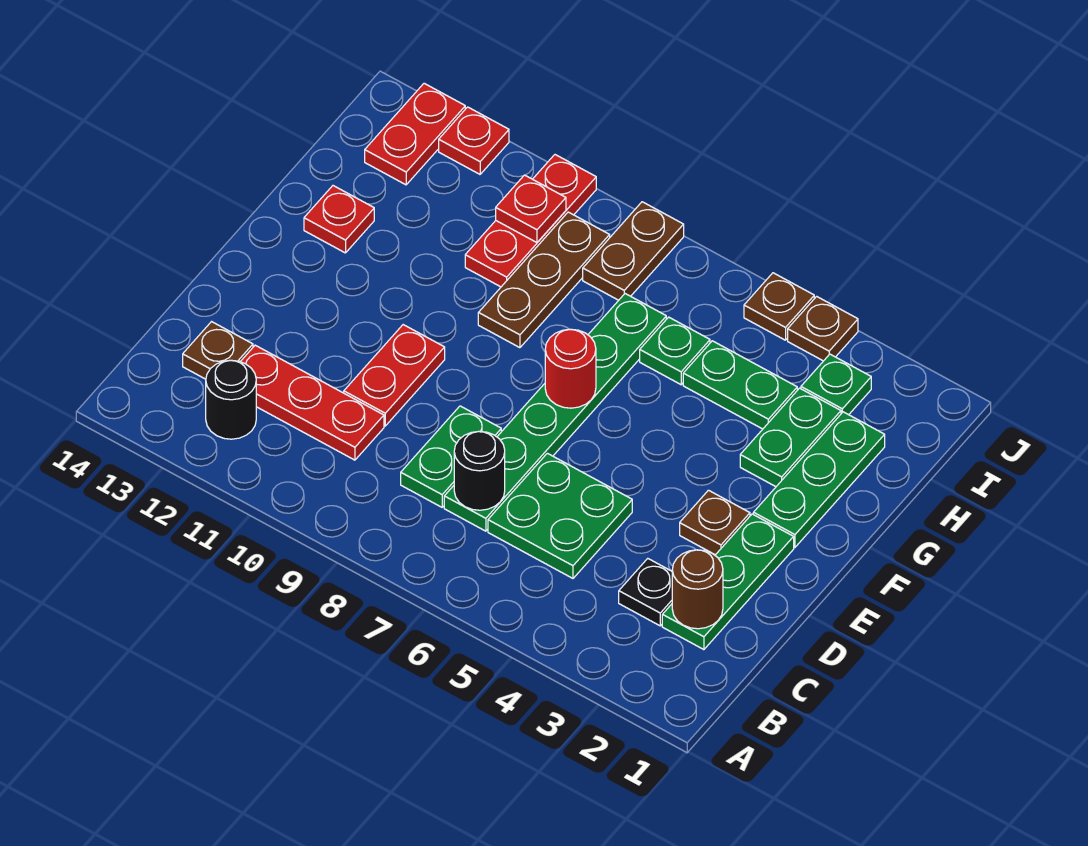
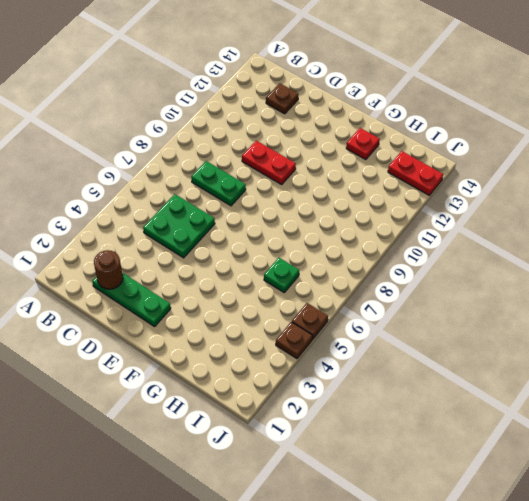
none -> black 1x1 round brick [206,360,256,439]
none -> black 1x1 plate [619,559,672,626]
none -> green 1x6 plate [444,294,666,531]

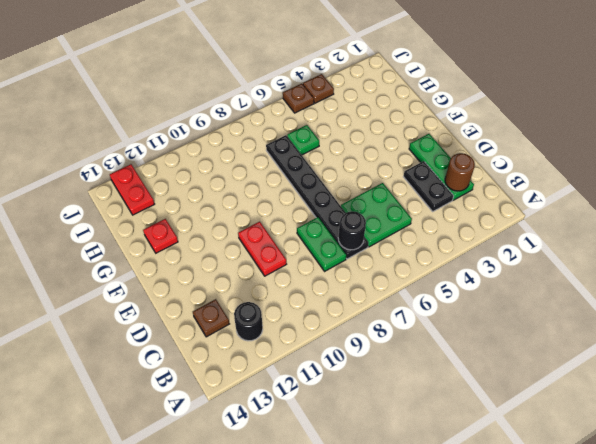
black 1x2 plate [403,161,454,212] -> black 1x1 plate [619,559,672,626]
black 1x6 plate [266,135,369,259] -> green 1x6 plate [444,294,666,531]
none -> red 1x3 plate [241,345,384,460]
none -> brown 1x1 plate [680,490,750,555]
none -> green 1x3 plate [753,412,885,547]

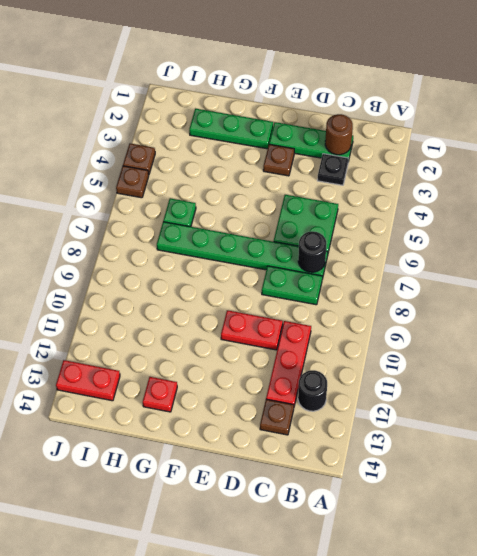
none -> green 1x2 plate [740,388,841,487]
none -> brown 1x3 plate [478,212,610,348]
none -> green 1x2 plate [683,341,797,429]

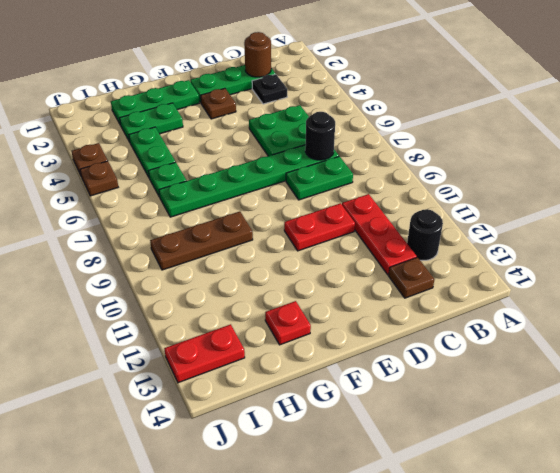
none -> red 1x3 plate [465,155,596,287]
none -> green 1x1 plate [801,354,871,415]
none -> brown 1x2 plate [583,202,684,300]

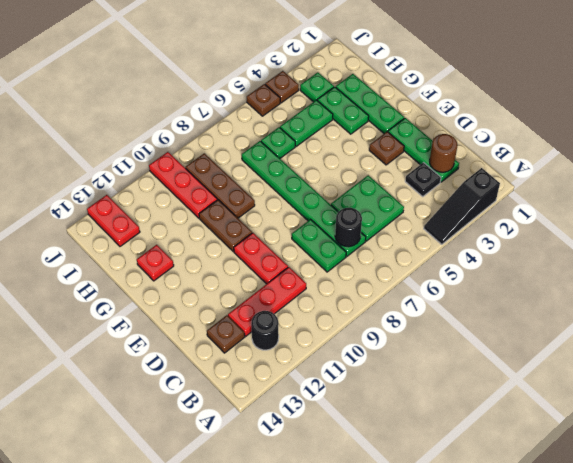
black 1x3 slope [424,168,500,244] -> none
brown 1x2 plate [199,200,252,252] -> brown 1x2 plate moved to [583,202,684,300]
none -> red 1x1 plate [439,107,509,174]
none -> red 1x1 round brick [545,329,596,408]
none -> red 1x1 plate [496,175,566,242]

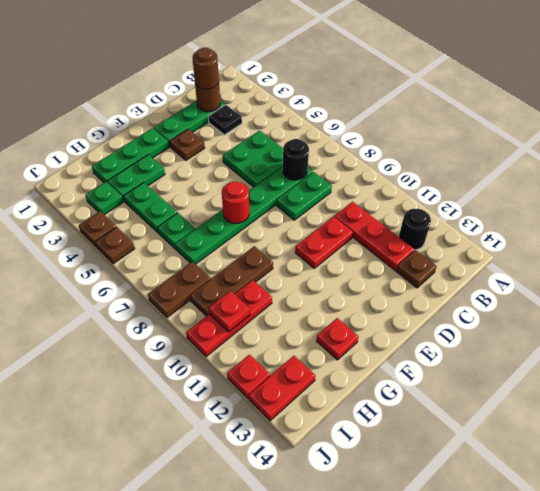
brown 1x1 round brick [192,48,219,89] -> none

